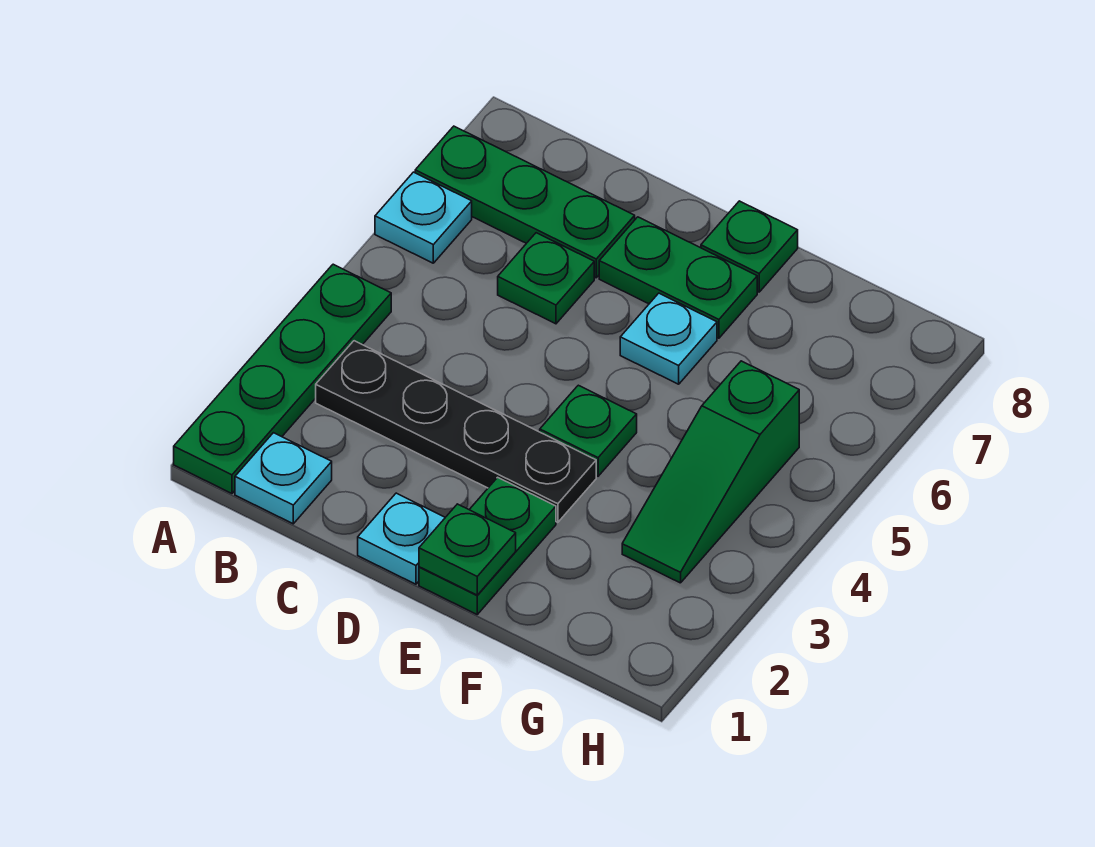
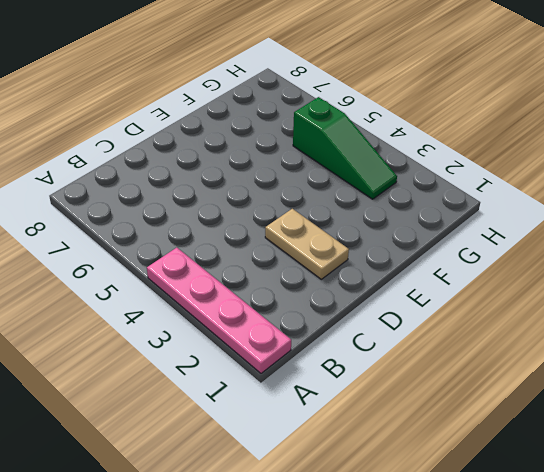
pink 1x4 plate [147,248,291,373] -> green 1x4 plate [174,264,391,493]
tan 1x2 plate [265,209,349,279] -> black 1x4 plate [316,341,596,522]
none -> cyan 1x1 plate [375,172,472,263]
none -> green 1x3 plate [415,126,635,278]
none -> cyan 1x1 plate [235,433,332,524]

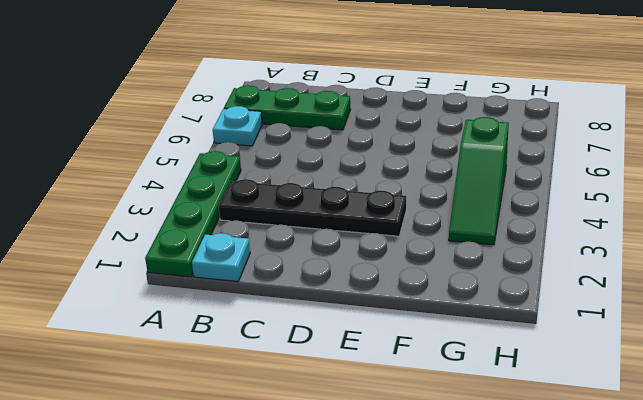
none -> green 1x1 plate [498,233,594,324]
none -> cyan 1x1 plate [358,493,445,584]
none -> green 1x2 plate [599,217,757,338]

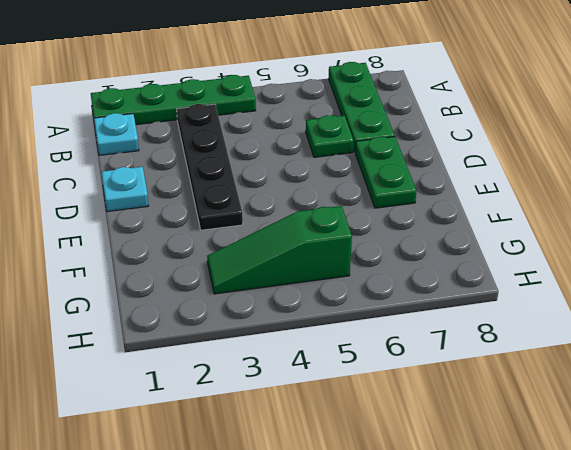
none -> cyan 1x1 plate [375,172,472,263]
none -> green 1x2 plate [419,477,556,614]
none -> green 1x1 plate [540,385,637,476]

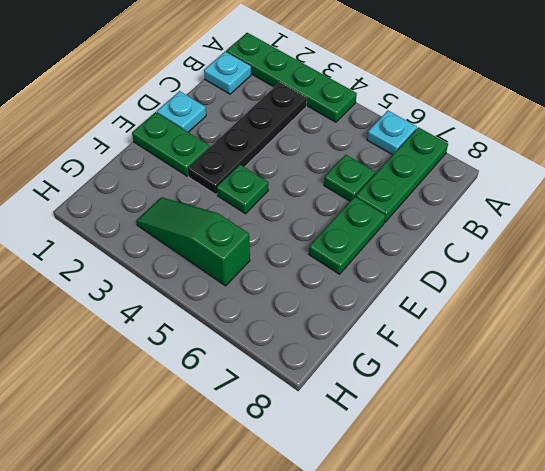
none -> cyan 1x1 plate [620,293,717,384]
none -> green 1x1 plate [701,201,798,292]
none -> green 1x1 plate [419,504,516,595]

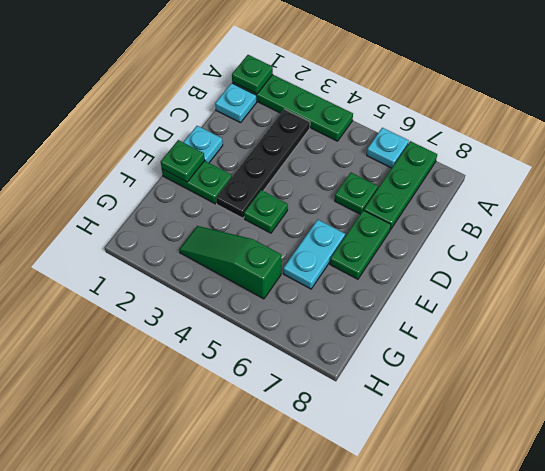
green 1x1 plate [232,55,273,94] -> green 1x1 plate moved to [701,201,798,292]
cyan 1x2 plate [283,220,345,289] -> cyan 1x1 plate [620,293,717,384]

